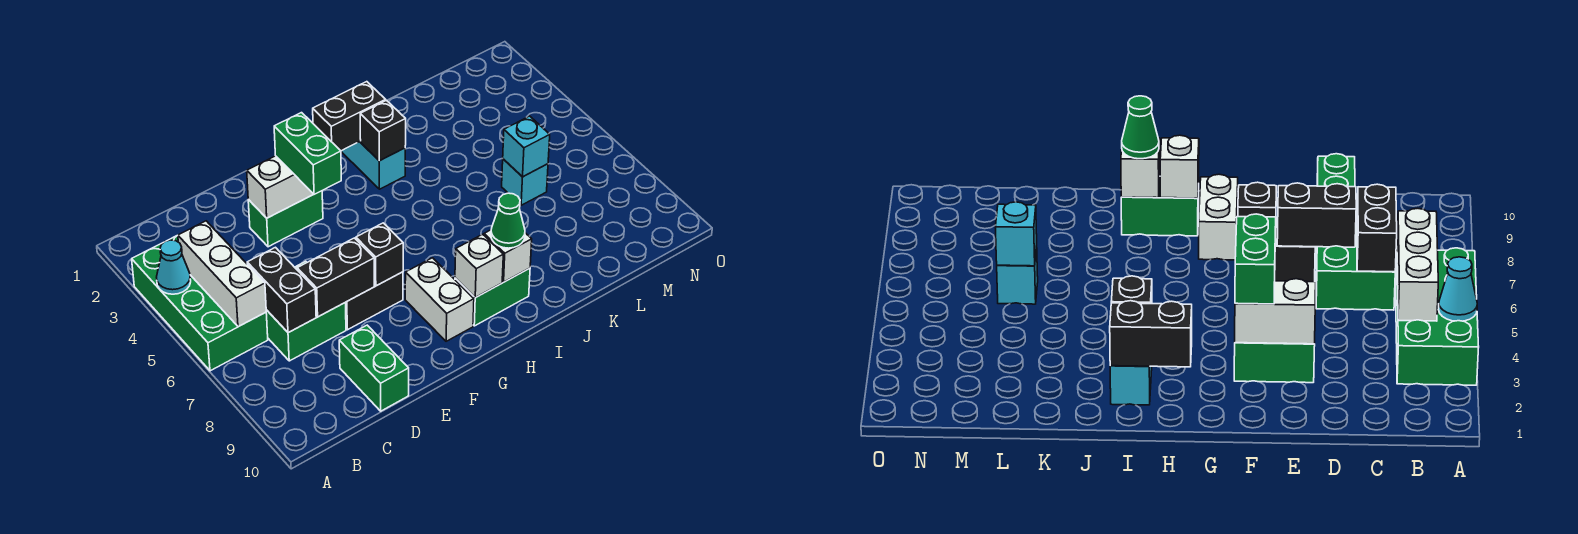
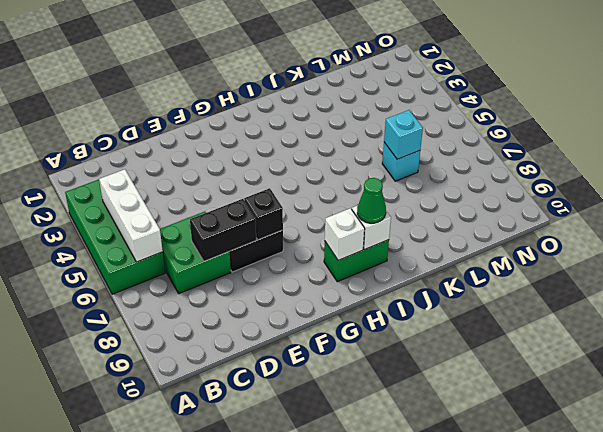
none -> green 1x2 brick [339,325,409,411]
none -> green 1x2 brick [248,191,323,247]
none -> white 1x2 brick [405,258,474,341]

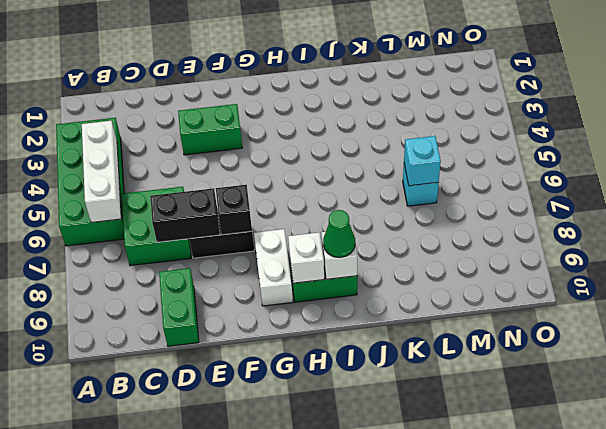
none -> cyan 1x2 brick [342,141,405,189]
none -> cyan 1x1 cone [157,240,191,294]
none -> black 1x2 brick [247,247,316,333]

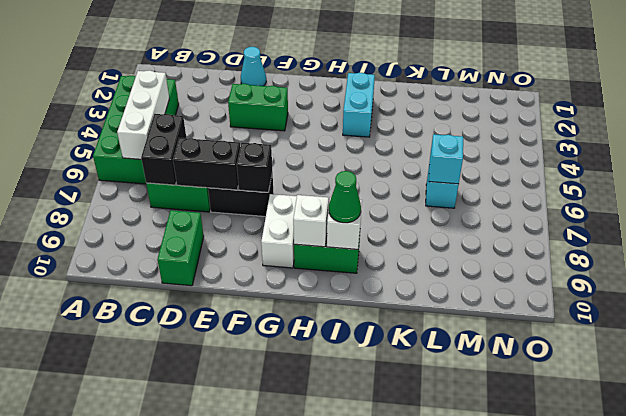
cyan 1x1 cone [241,47,266,86] -> cyan 1x1 cone moved to [157,240,191,294]
none -> white 1x2 brick [247,156,313,218]
none -> black 1x2 brick [313,82,386,151]
none -> black 1x1 brick [360,100,406,161]

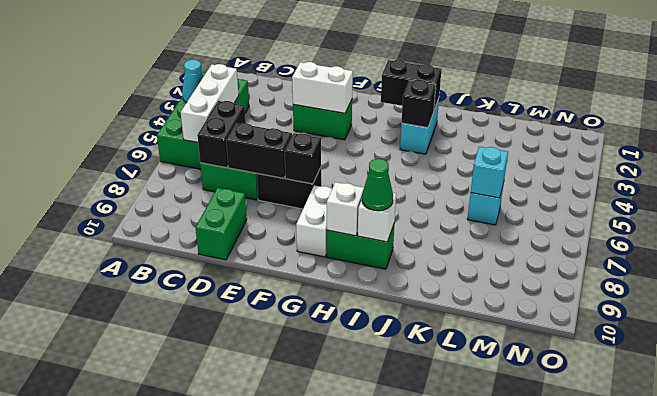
none -> green 1x2 brick [274,113,341,194]

